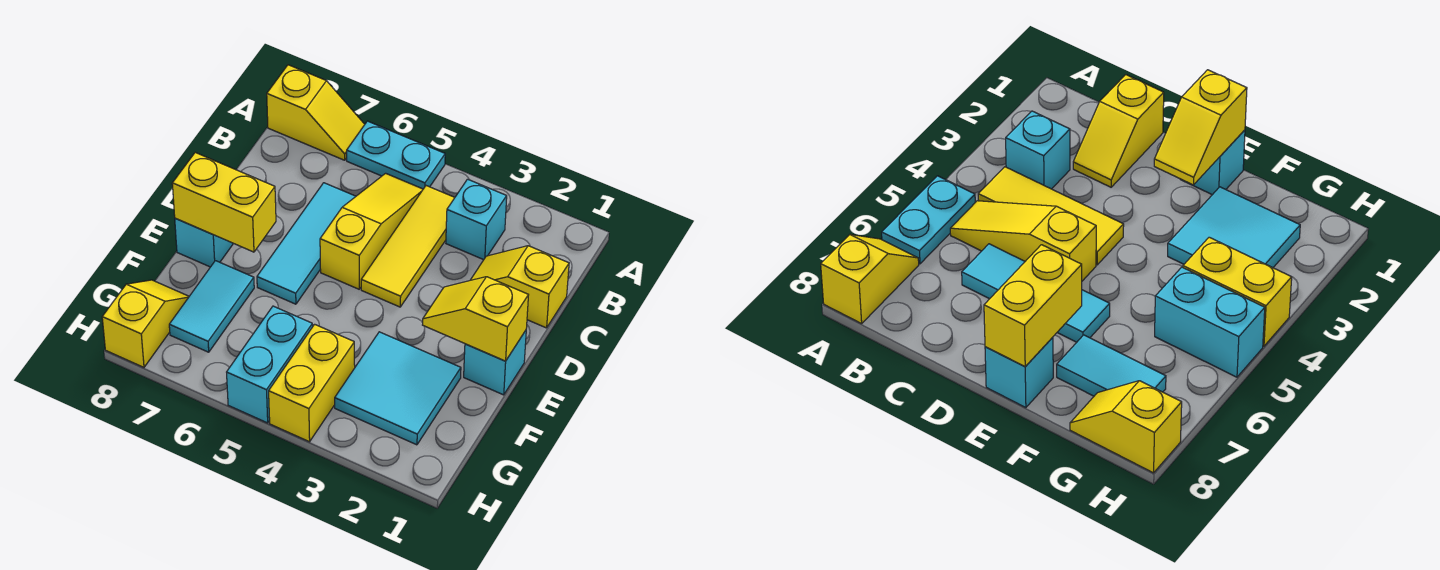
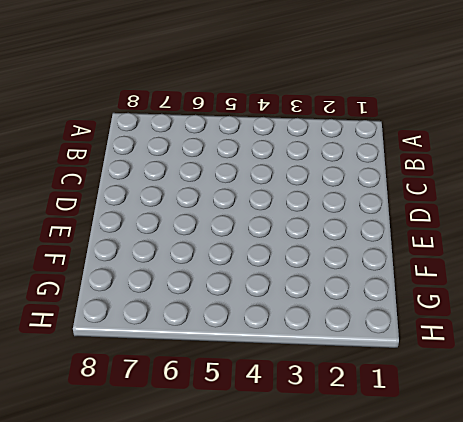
none -> cyan 1x2 plate [347,121,445,189]
none -> yellow 1x2 slope [267,65,365,160]
none -> cyan 1x1 brick [446,179,507,260]

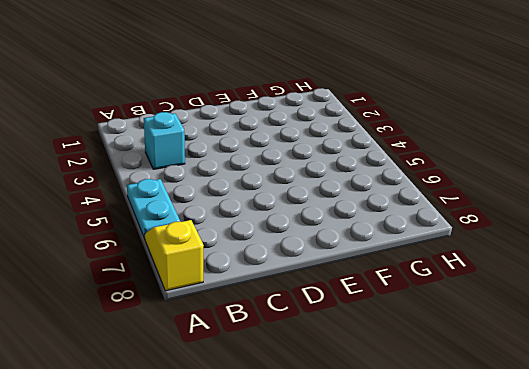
none -> yellow 1x3 tile [361,186,455,307]
none -> yellow 1x3 slope [320,173,423,289]
none -> yellow 1x2 slope [471,246,569,328]

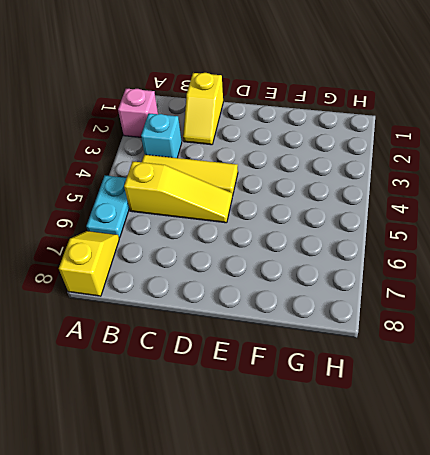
pink 1x1 brick [118,89,158,137] -> none
yellow 1x3 slope [124,161,232,223] -> yellow 1x3 slope turned to [320,173,423,289]
none -> cyan 1x3 tile [257,183,356,304]
none -> cyan 1x1 brick [464,331,526,395]
none -> cyan 1x1 brick [175,218,233,267]

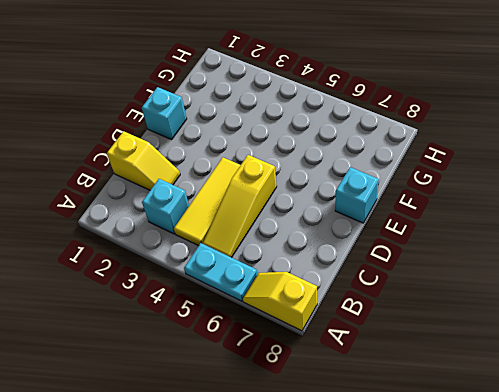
none -> cyan 1x3 tile [257,183,356,304]
none -> cyan 2x2 tile [335,332,461,445]
none -> cyan 1x2 tile [169,261,254,352]

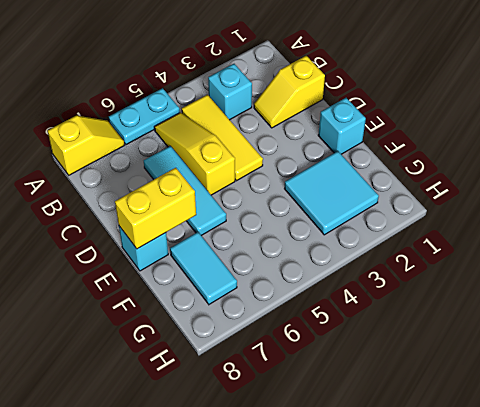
none -> yellow 1x2 brick [269,324,355,442]
none -> cyan 1x2 brick [227,306,313,423]
none -> yellow 1x2 slope [102,280,189,367]

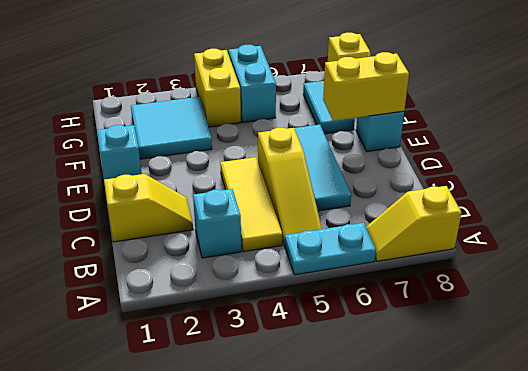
none -> yellow 1x2 slope [423,277,528,361]

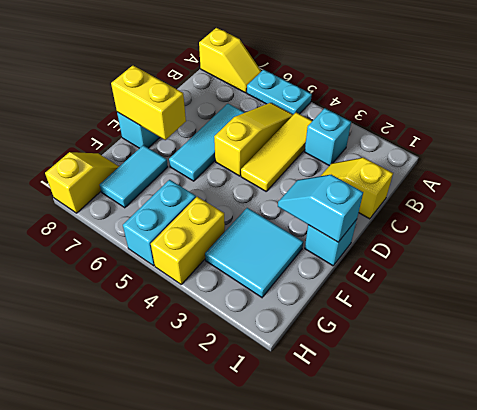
cyan 1x2 slope [278,175,363,242] -> yellow 1x2 slope [423,277,528,361]

